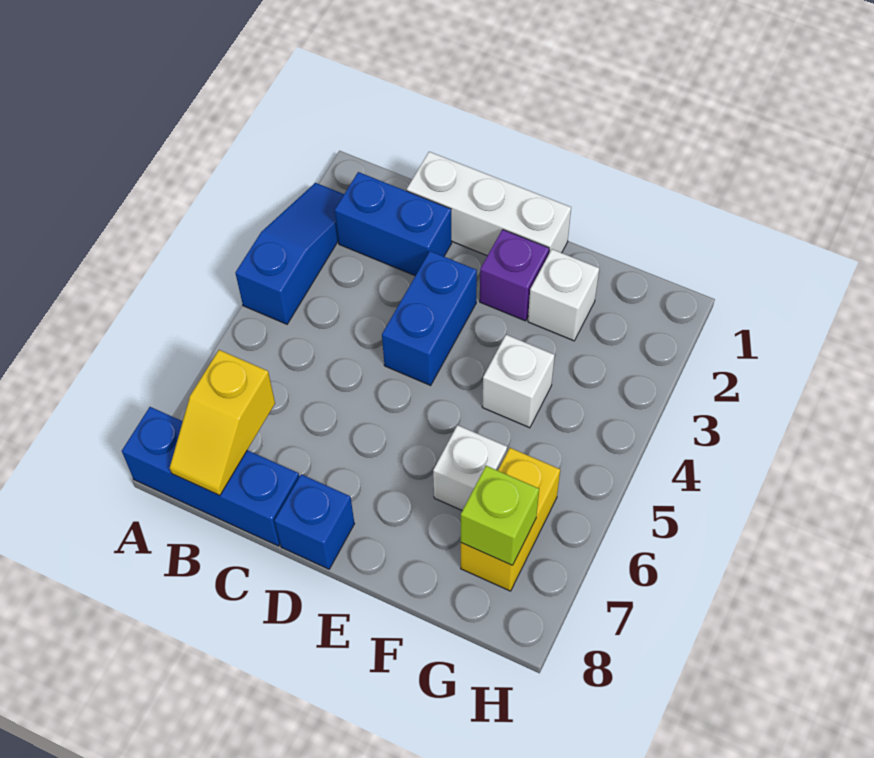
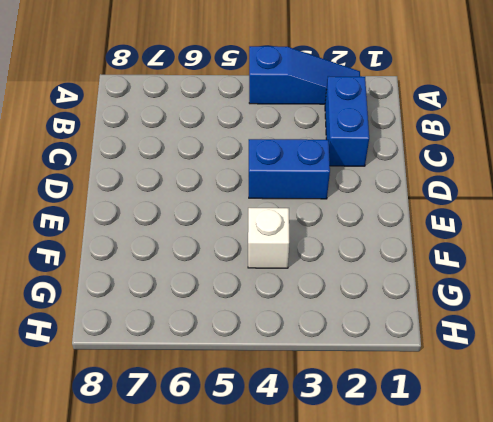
none -> blue 1x3 brick [122,407,299,546]
none -> white 1x3 brick [407,152,571,256]
none -> blue 1x1 brick [275,474,354,569]

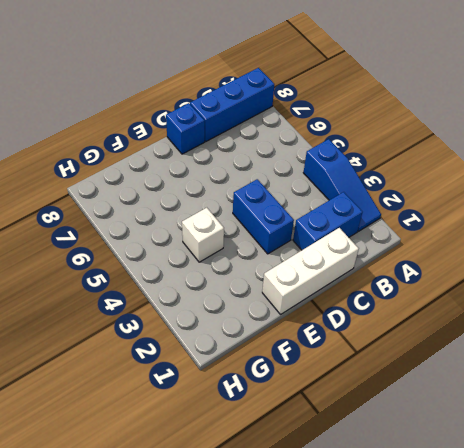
none -> purple 1x1 brick [480,230,549,321]
none -> white 1x1 brick [528,249,599,341]
none -> white 1x1 brick [433,425,507,511]

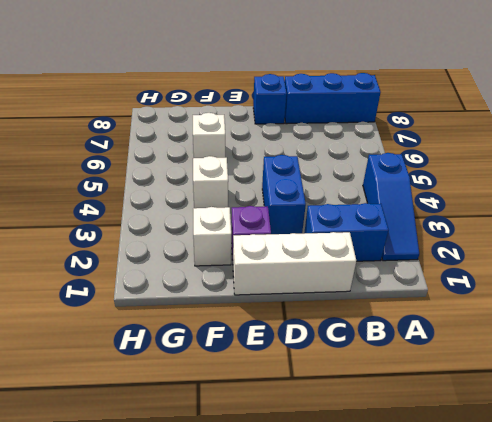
none -> yellow 1x2 brick [461,448,560,591]
none -> yellow 1x2 slope [170,350,275,496]
none -> lime 1x1 brick [461,466,539,565]

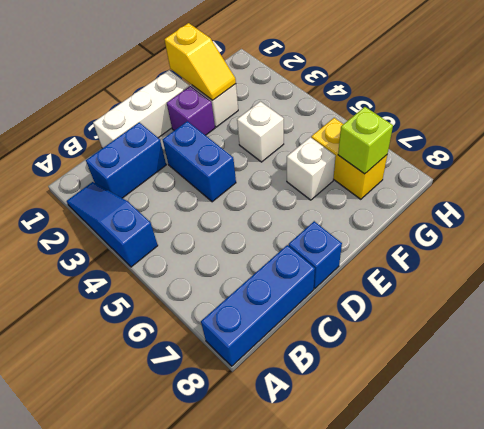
yellow 1x2 slope [164,23,236,100] -> yellow 1x2 slope moved to [170,350,275,496]

